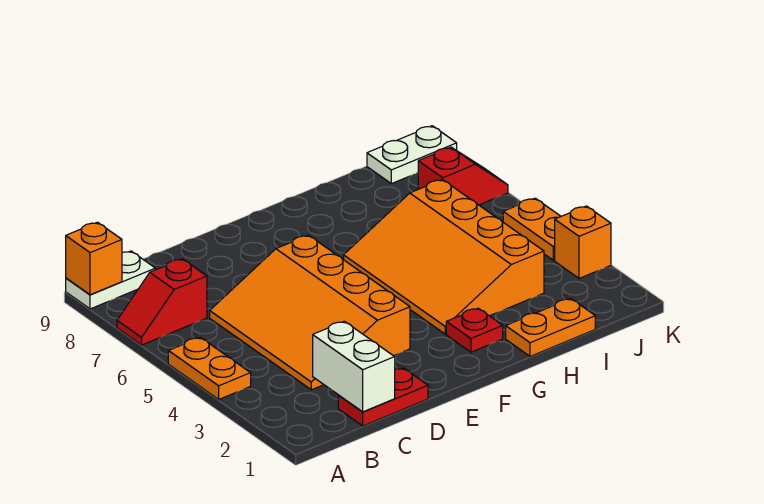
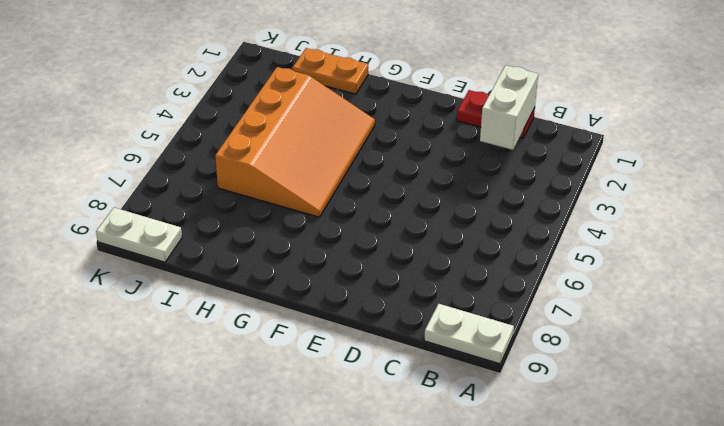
none -> orange 1x2 plate [168,337,251,399]
none -> red 1x2 slope [117,259,207,345]
none -> orange 3x4 slope [210,235,410,390]

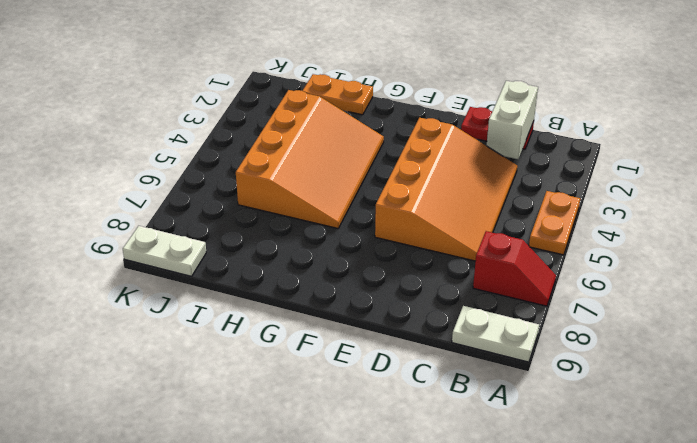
none -> red 1x1 plate [446,308,503,352]
none -> red 1x2 slope [418,147,508,205]
none -> orange 1x1 brick [555,206,611,278]

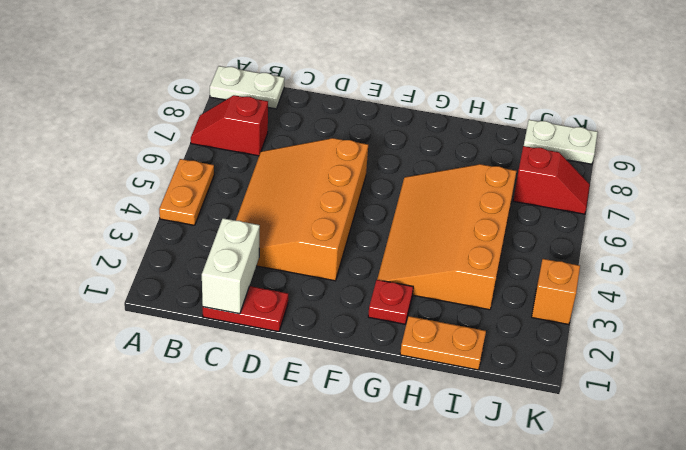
none -> orange 1x2 plate [503,198,561,260]
none -> orange 1x1 brick [66,222,122,295]

